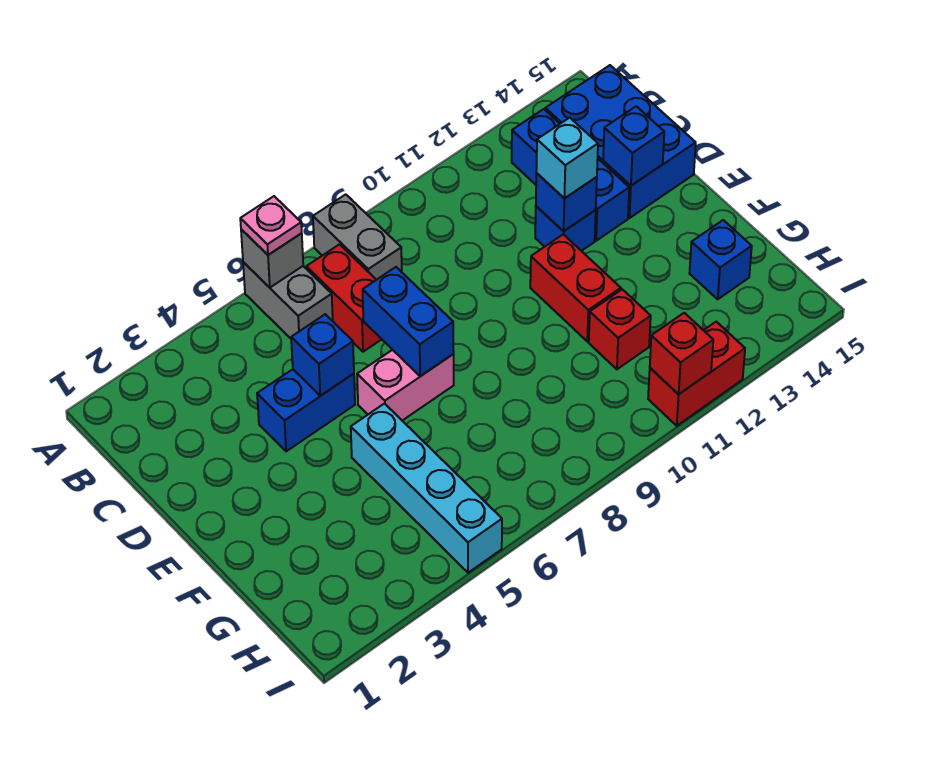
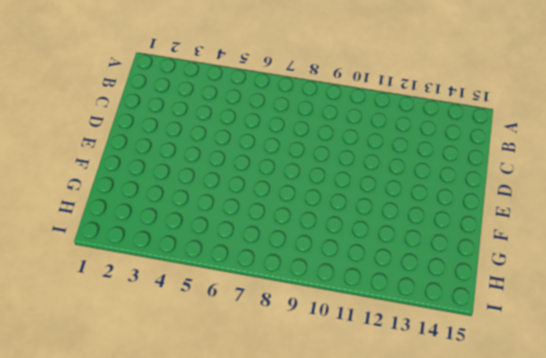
none -> grey 1x2 brick [243,262,333,338]
none -> grey 1x2 brick [313,194,402,280]
none -> red 1x2 brick [306,244,382,352]

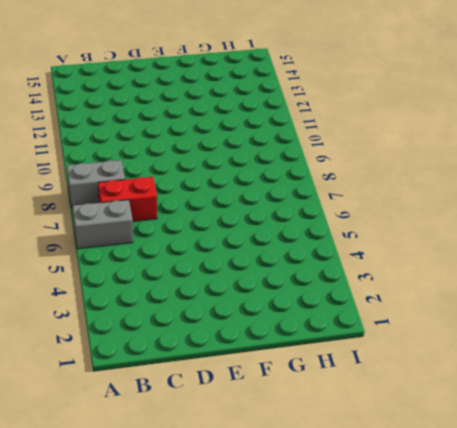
none -> blue 1x3 brick [512,109,629,241]
none -> blue 2x3 brick [545,65,696,218]
none -> blue 1x2 brick [257,369,355,451]

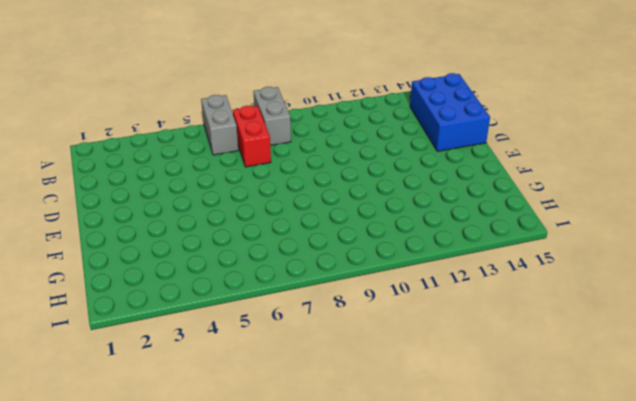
none -> blue 1x3 brick [512,109,629,241]
none -> blue 1x2 brick [257,369,355,451]
none -> blue 1x1 brick [535,206,596,251]

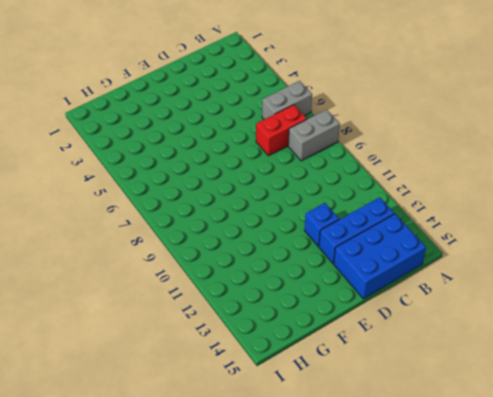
none -> blue 1x2 brick [257,369,355,451]
none -> pink 1x2 brick [357,350,454,421]
none -> red 1x2 brick [530,234,621,341]

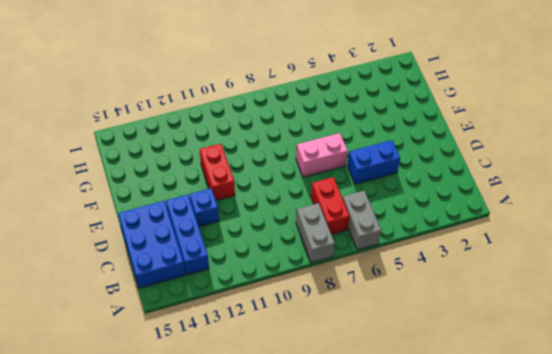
none -> cyan 1x4 brick [351,404,502,573]
none -> red 1x1 brick [589,289,651,369]
none -> blue 1x1 brick [689,220,752,299]

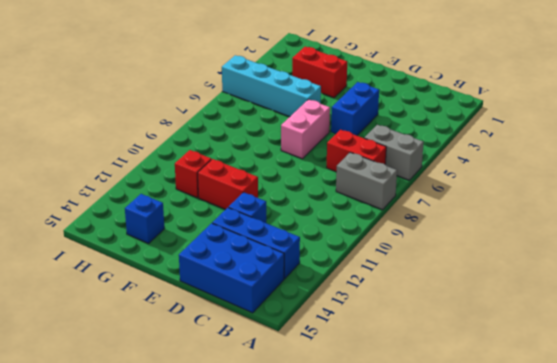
red 1x2 brick [292,47,347,98] -> red 1x2 brick turned to [648,322,745,426]
none -> grey 1x1 brick [241,229,303,287]
none -> blue 1x1 brick [291,314,354,396]
none -> blue 1x2 brick [363,267,454,376]

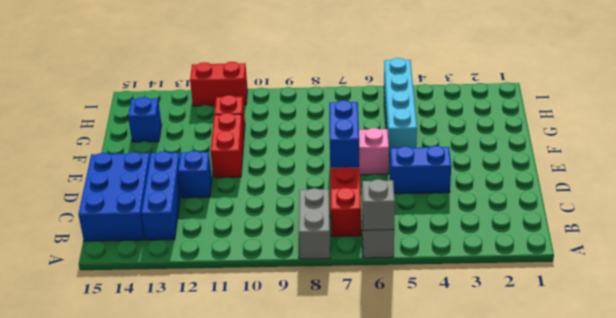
none -> blue 1x1 brick [291,314,354,396]
none -> blue 1x1 brick [536,173,597,231]
none -> blue 1x1 brick [603,106,664,186]

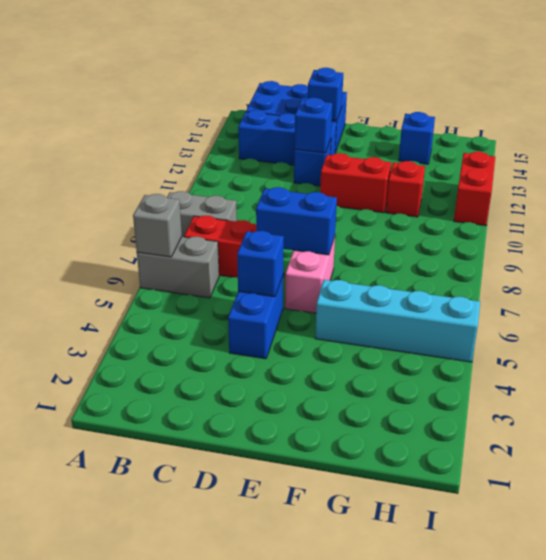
none -> red 1x1 brick [650,313,713,394]
none -> pink 1x1 plate [240,196,302,255]
none -> cyan 1x1 brick [536,118,598,198]

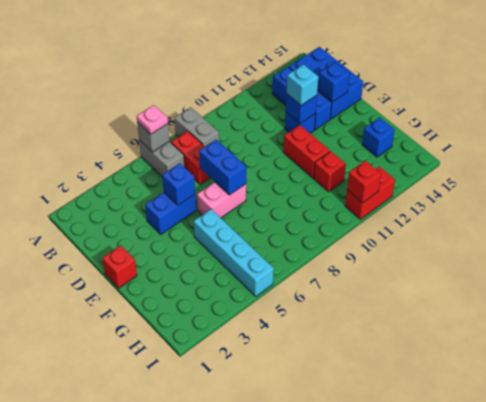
red 1x1 brick [102,245,137,288] -> none

